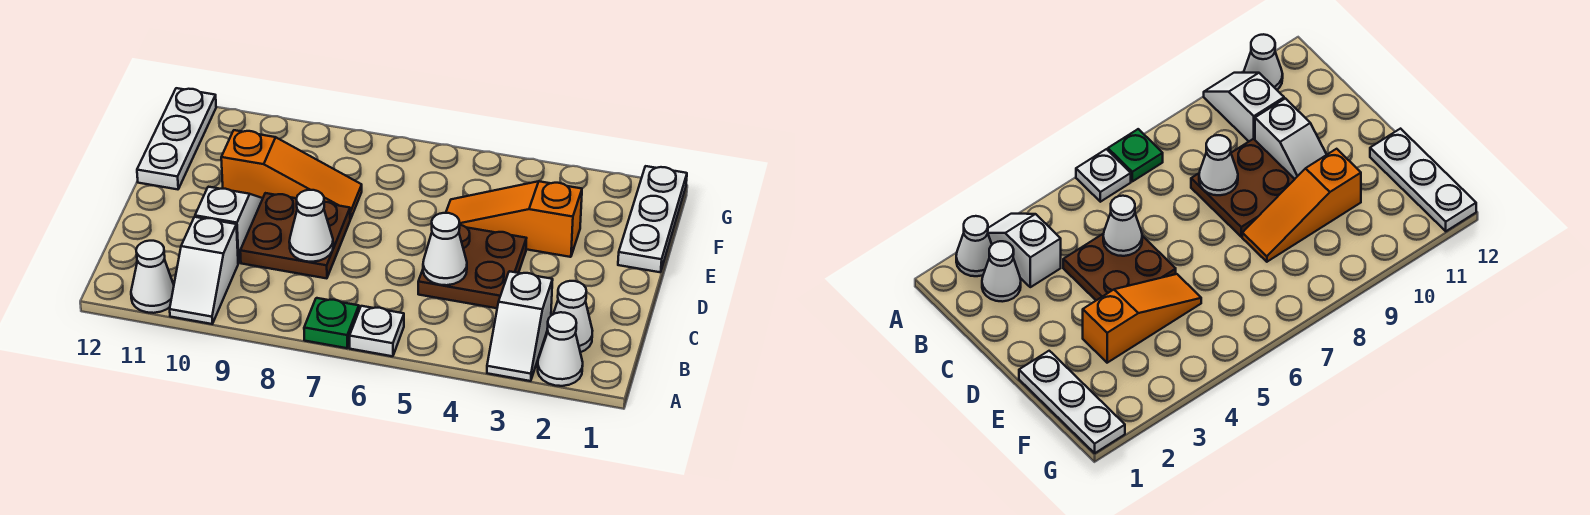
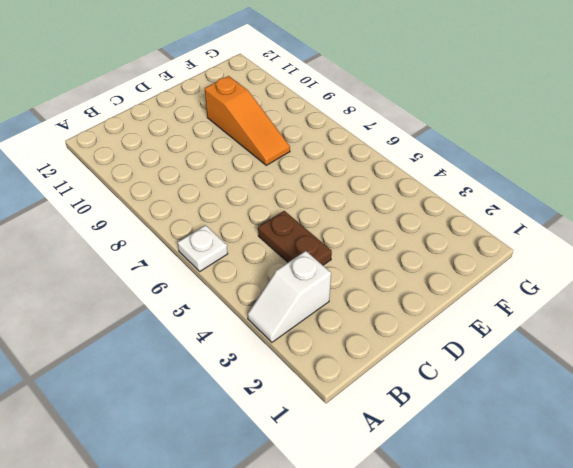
brown 1x2 plate [258,211,332,265] -> brown 2x2 plate [418,225,526,308]
none -> white 1x1 cone [538,312,583,386]
none -> green 1x1 plate [304,298,359,348]
none -> white 1x2 slope [170,217,238,324]

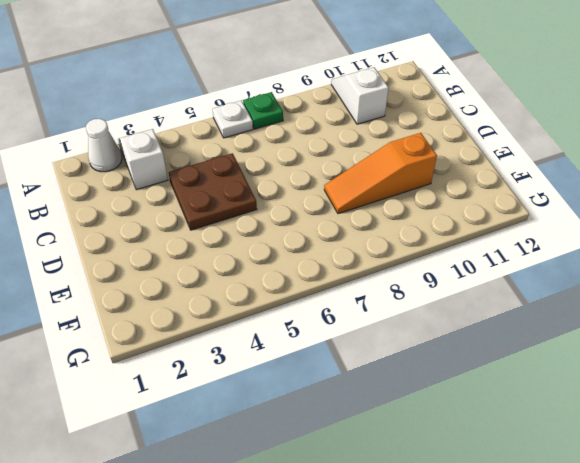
none -> white 1x1 cone [131,241,174,313]
none -> white 1x1 cone [553,281,592,352]
none -> brown 2x2 plate [240,193,350,278]

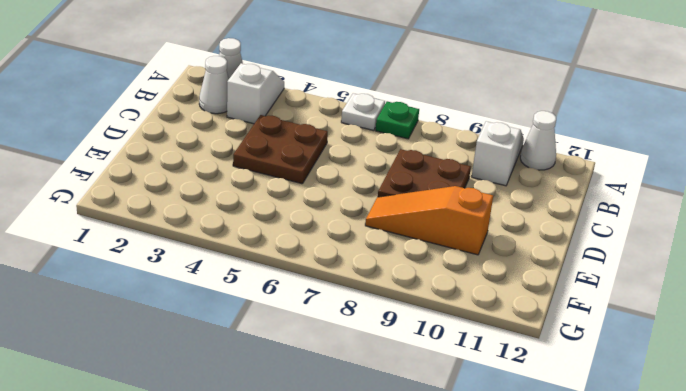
none -> white 1x2 slope [195,187,263,263]
none -> white 1x3 plate [618,166,687,272]
none -> orange 1x3 slope [446,181,582,257]

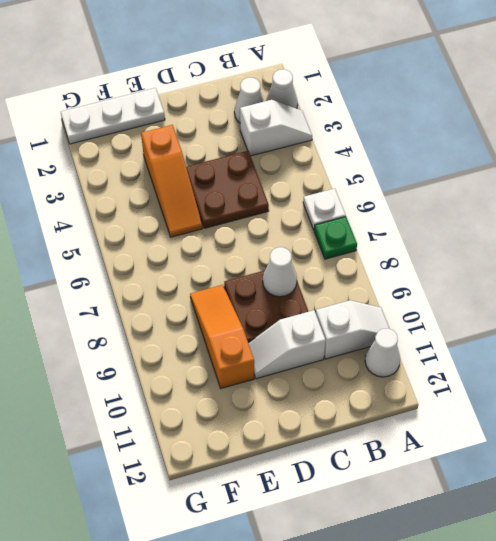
none -> white 1x3 plate [137,88,216,189]
none -> white 1x1 cone [423,213,467,285]

